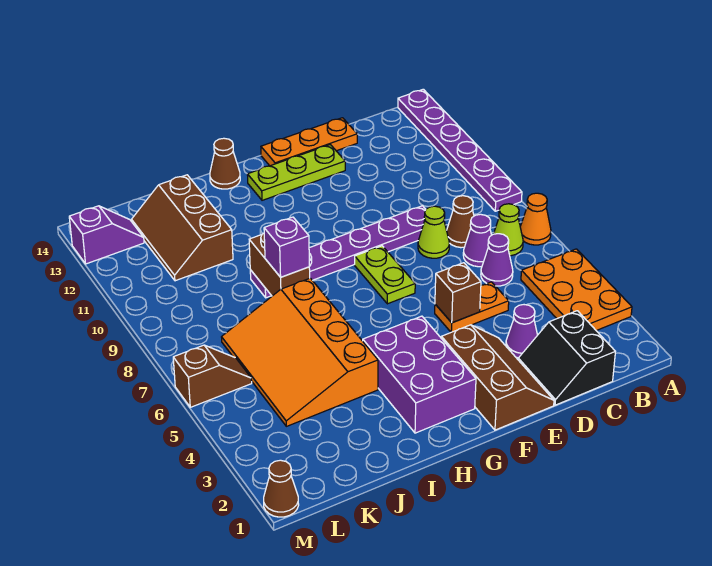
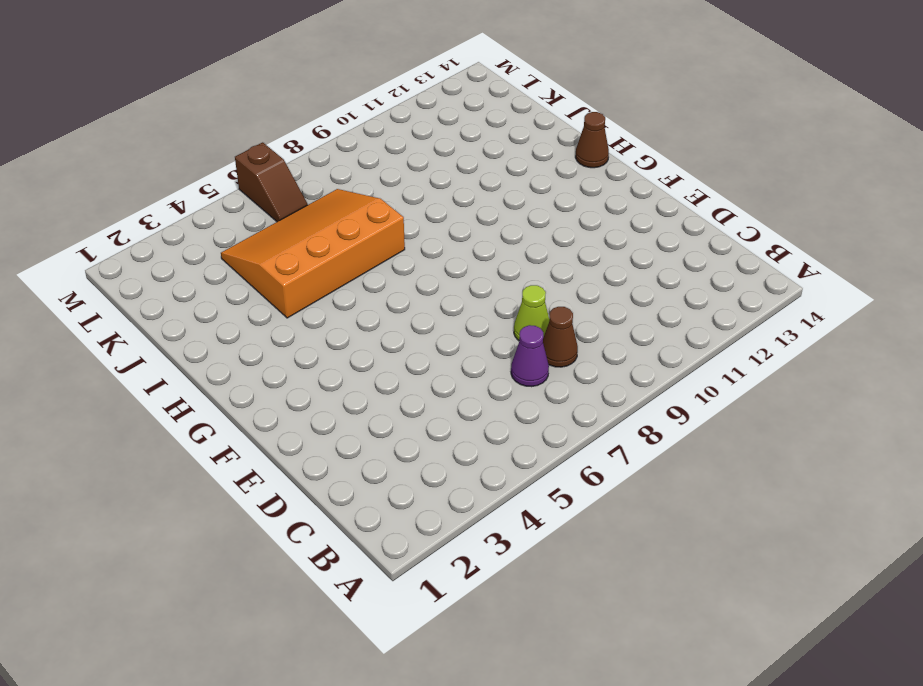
none -> orange 2x3 plate [521,249,632,331]
none -> orange 1x1 cone [520,193,551,245]
none -> purple 1x6 plate [398,89,522,211]

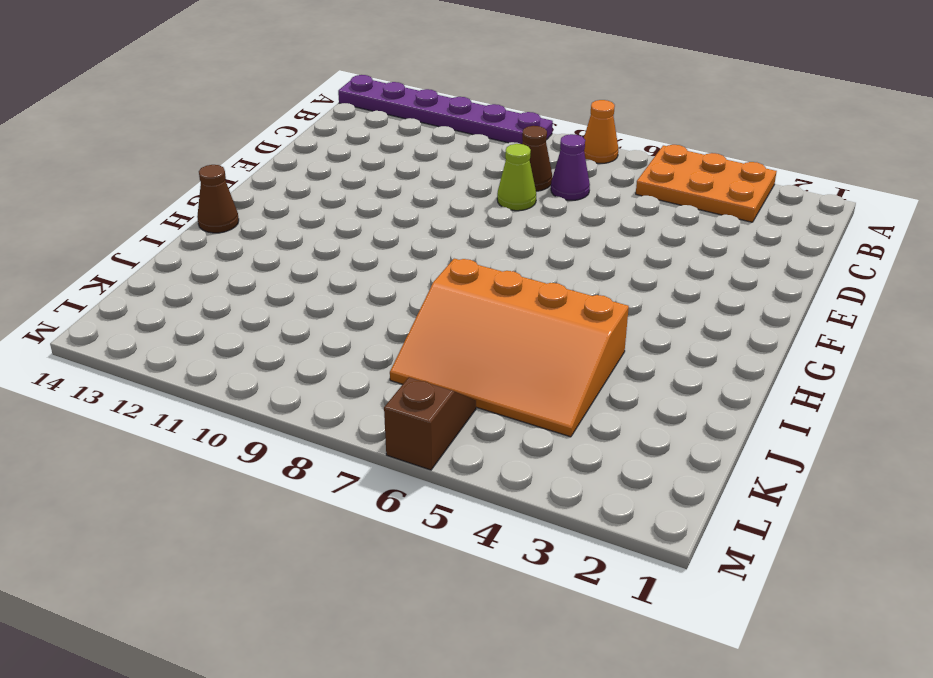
none -> lime 1x1 cone [494,204,523,256]
none -> black 2x2 slope [518,311,615,405]
none -> purple 1x1 cone [481,234,513,286]

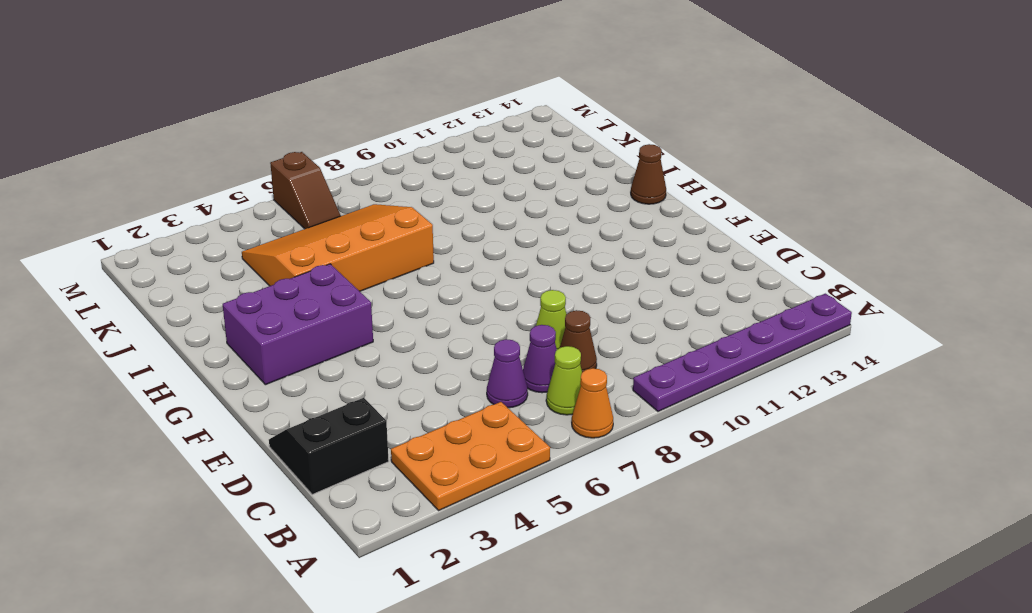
none -> purple 1x1 cone [506,305,537,358]
none -> orange 1x2 plate [435,282,509,332]
none -> purple 1x6 plate [250,206,426,298]

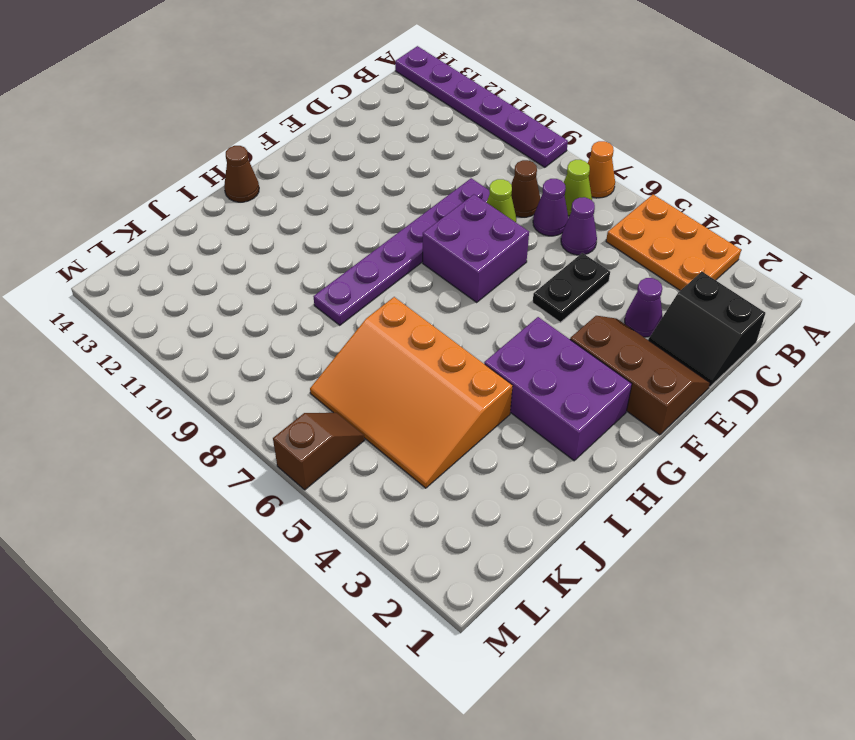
black 1x2 plate [533,253,610,322] -> orange 1x2 plate [435,282,509,332]
purple 2x2 brick [423,194,529,302] -> lime 1x2 plate [355,246,415,304]
none -> orange 1x3 plate [261,118,357,166]
none -> lime 1x3 plate [247,145,345,200]
none -> brown 2x3 slope [132,175,233,281]

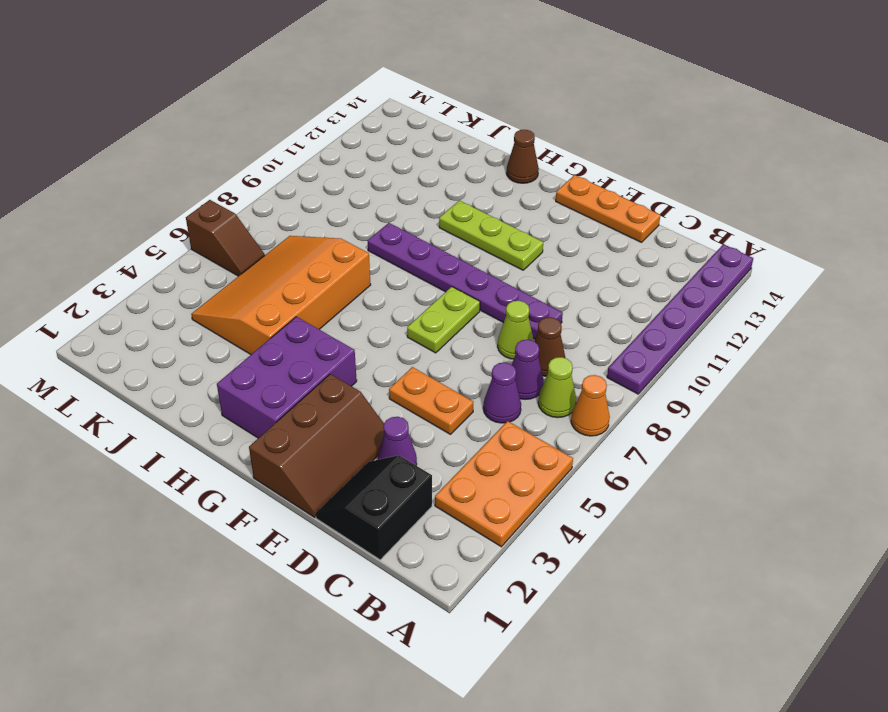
lime 1x3 plate [439,200,543,270] -> lime 1x3 plate moved to [247,145,345,200]
none -> brown 2x3 slope [132,175,233,281]
none -> purple 1x2 slope [69,206,144,264]
none -> brown 1x1 cone [264,460,299,517]

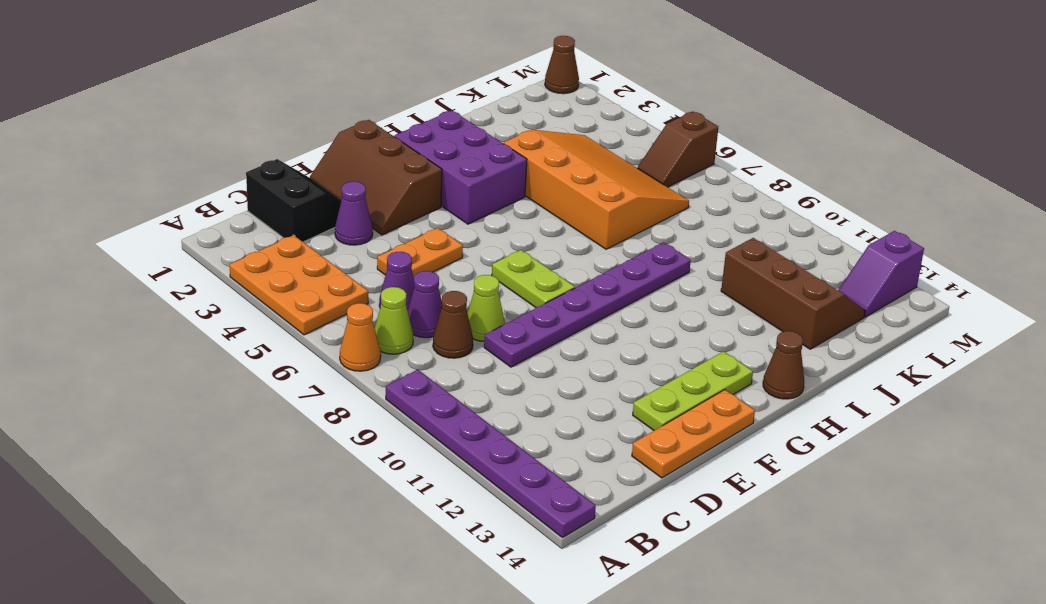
none -> brown 1x1 brick [435,263,481,323]
none -> brown 1x2 brick [249,233,310,296]
none -> purple 1x1 brick [264,217,309,277]

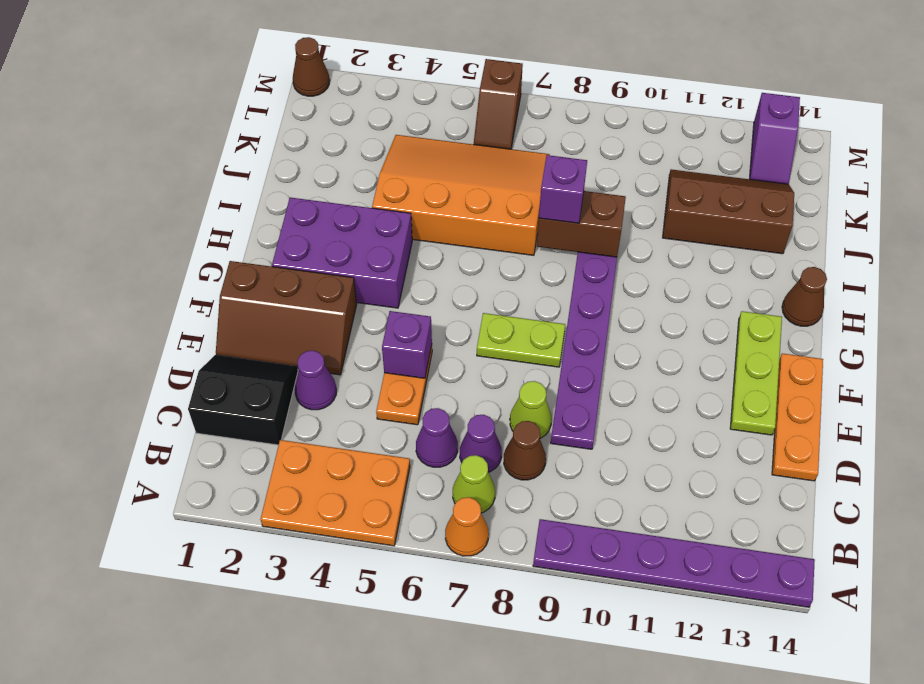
purple 1x1 brick [382,311,432,378] -> brown 1x1 brick [435,263,481,323]

